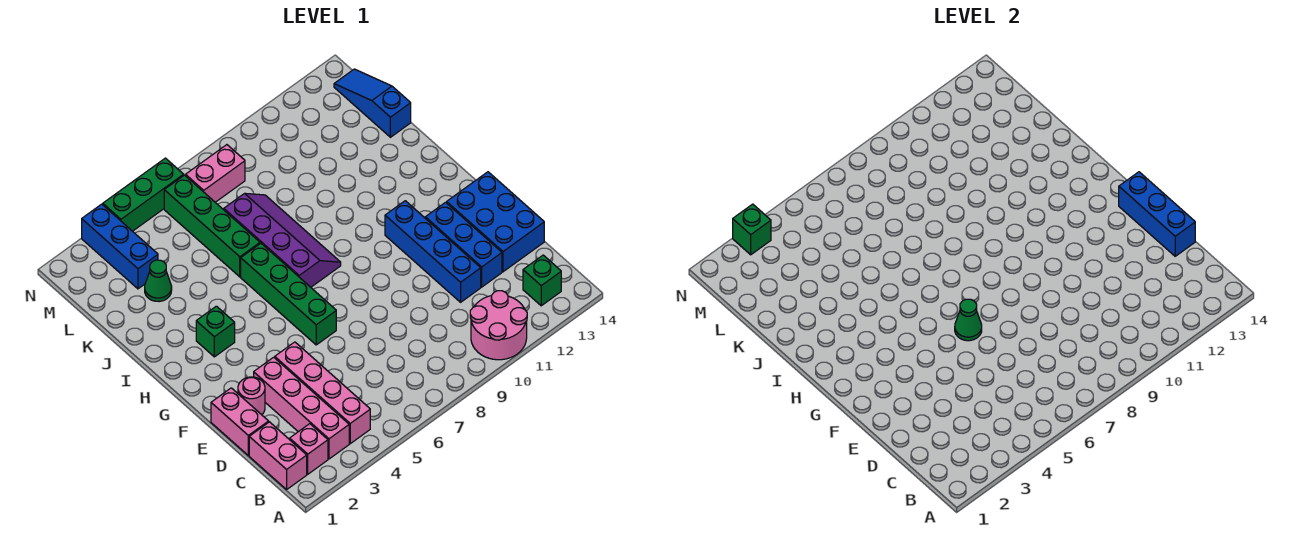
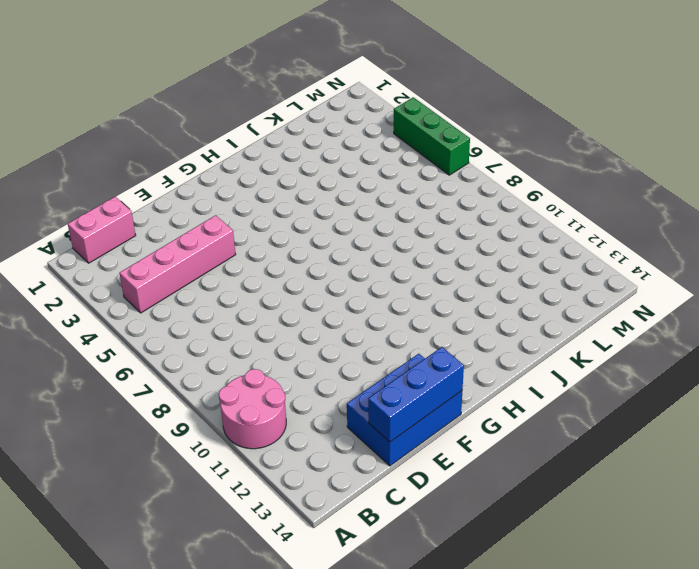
none -> pink 1x1 brick [290,424,328,474]
none -> pink 1x4 brick [254,357,349,459]
none -> green 1x1 brick [523,255,561,306]

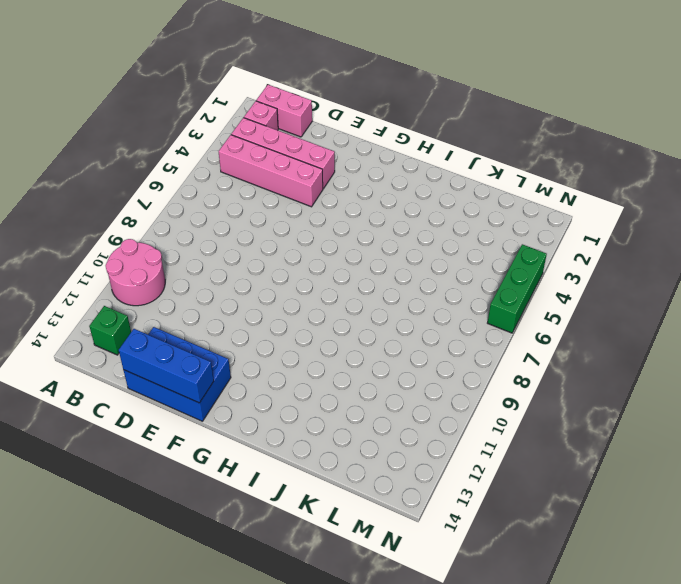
none -> pink 1x2 brick [211,388,269,456]
none -> blue 1x4 brick [385,201,481,302]
none -> blue 1x3 brick [425,202,502,287]

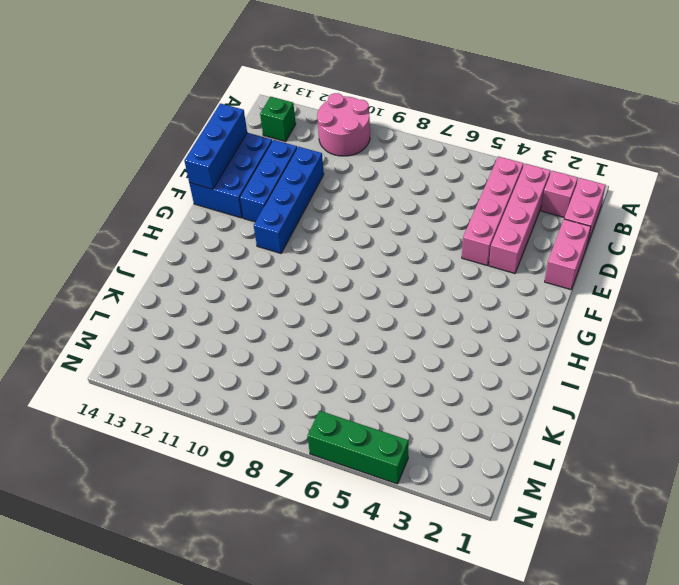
none -> pink 1x1 round brick [238,377,265,415]
none -> green 1x4 brick [241,243,336,345]
none -> green 1x1 brick [196,306,235,357]

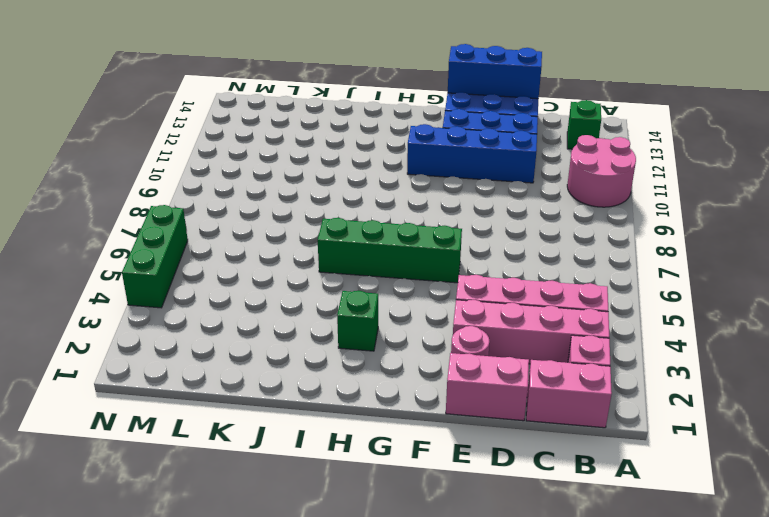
none -> purple 2x4 slope [224,193,341,287]
none -> green 1x4 brick [164,175,260,277]
none -> green 1x1 cone [145,260,172,302]

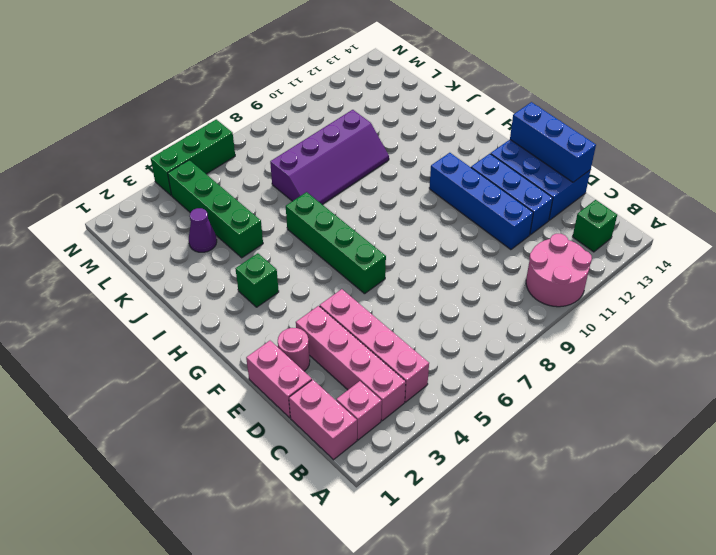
green 1x4 brick [168,160,263,258] -> green 1x4 brick moved to [164,175,260,277]
purple 2x4 slope [270,110,389,204] -> purple 2x4 slope turned to [224,193,341,287]
purple 1x1 cone [189,208,217,252] -> green 1x1 cone [145,260,172,302]
none -> blue 1x3 slope [334,69,411,137]
none -> blue 1x3 brick [82,204,158,289]
none -> pink 1x2 brick [186,145,245,202]

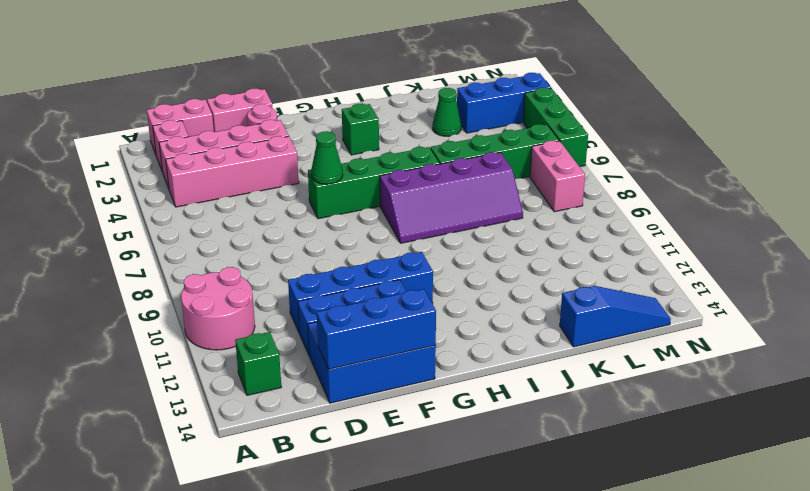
none -> green 1x1 brick [733,204,771,255]

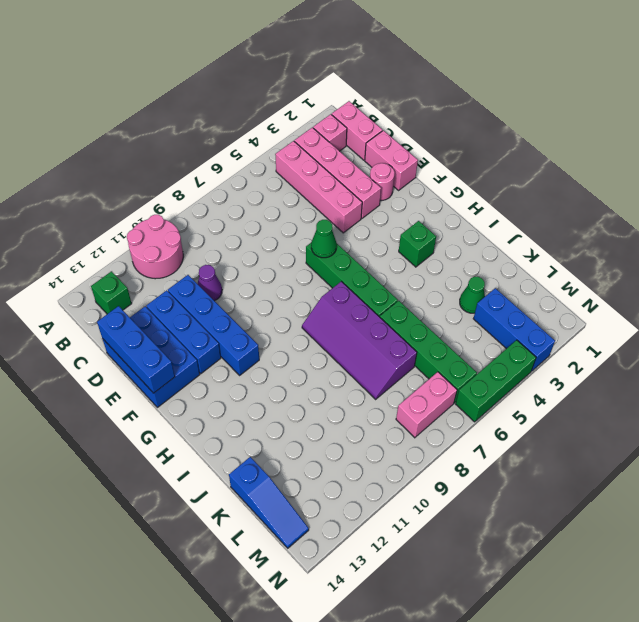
purple 1x1 cone [198,265,222,301] -> none
none -> green 1x1 brick [733,204,771,255]

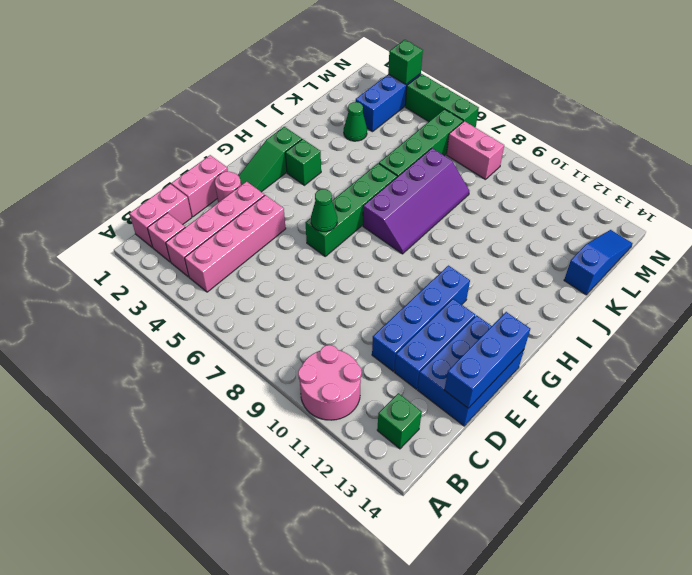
green 1x3 slope [239,127,302,192] -> none

